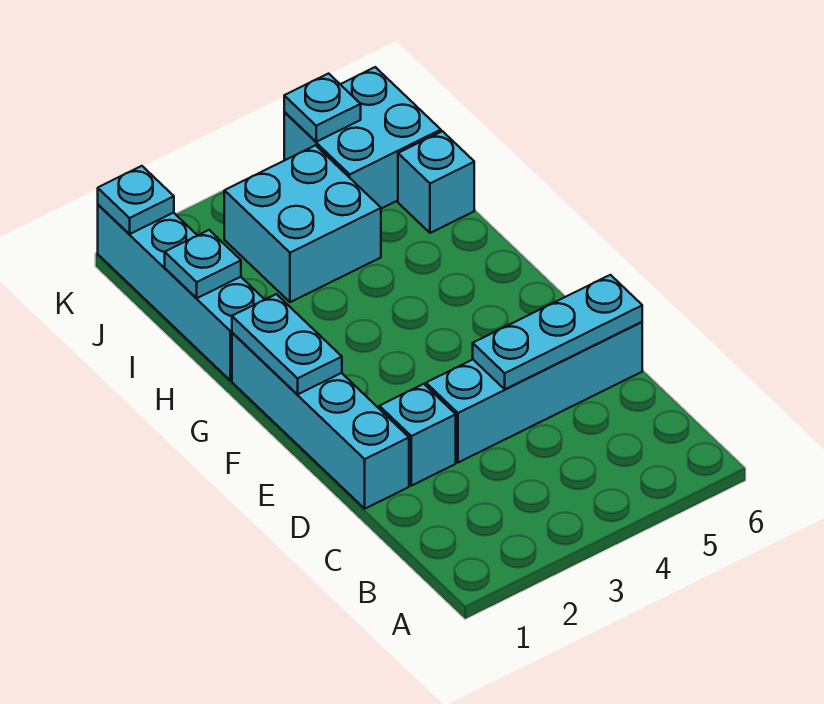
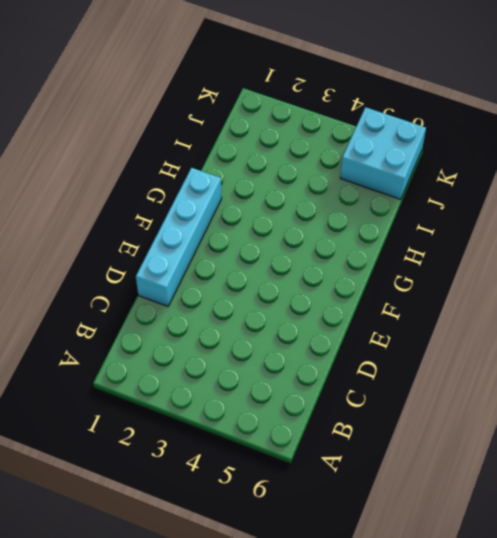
none -> cyan 1x1 brick [379,384,456,486]
none -> cyan 1x4 brick [426,322,642,463]
none -> cyan 1x4 brick [98,205,265,380]

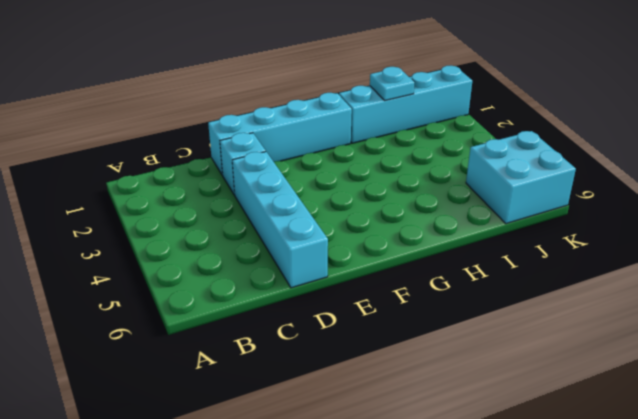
none -> cyan 2x2 brick [224,145,381,302]
none -> cyan 1x1 brick [398,131,474,233]
none -> cyan 1x3 plate [473,275,642,389]

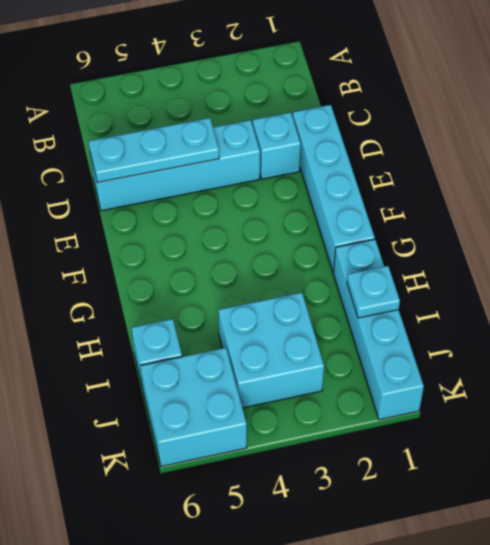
none -> cyan 1x2 plate [232,294,342,394]
none -> cyan 1x1 plate [98,166,174,234]
none -> cyan 1x1 plate [284,74,361,142]

